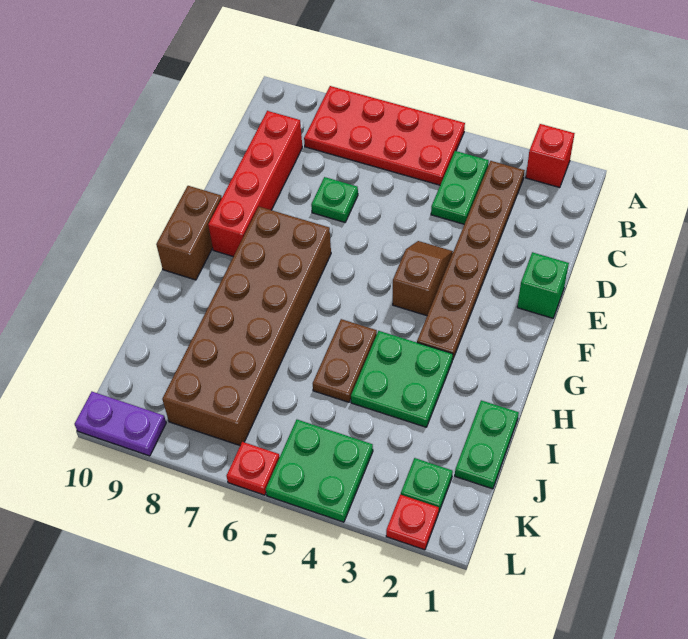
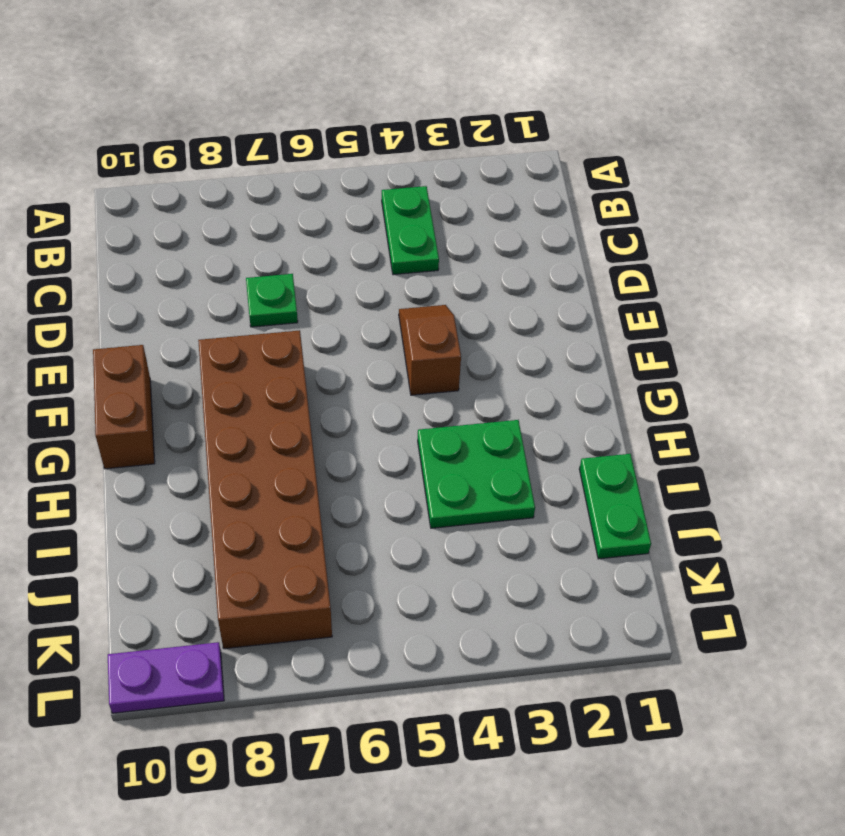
none -> red 1x1 brick [526,124,575,188]
none -> red 2x4 plate [304,86,465,185]
none -> brown 1x6 plate [417,161,525,360]

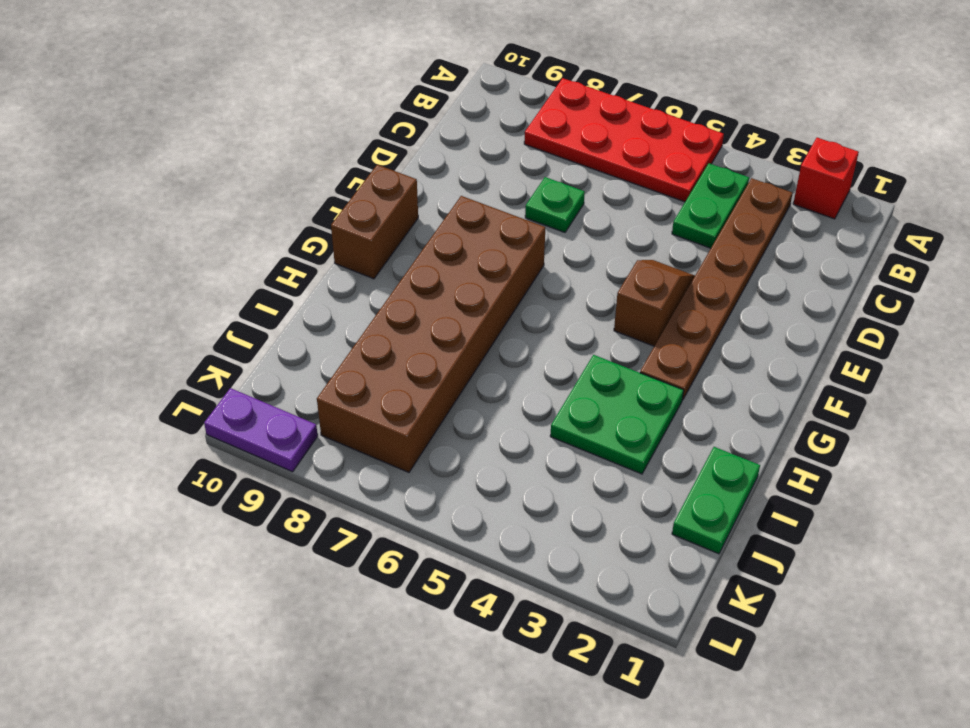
none -> red 1x4 brick [208,111,302,257]
none -> green 1x1 brick [517,252,569,318]
none -> brown 1x2 plate [313,319,377,402]

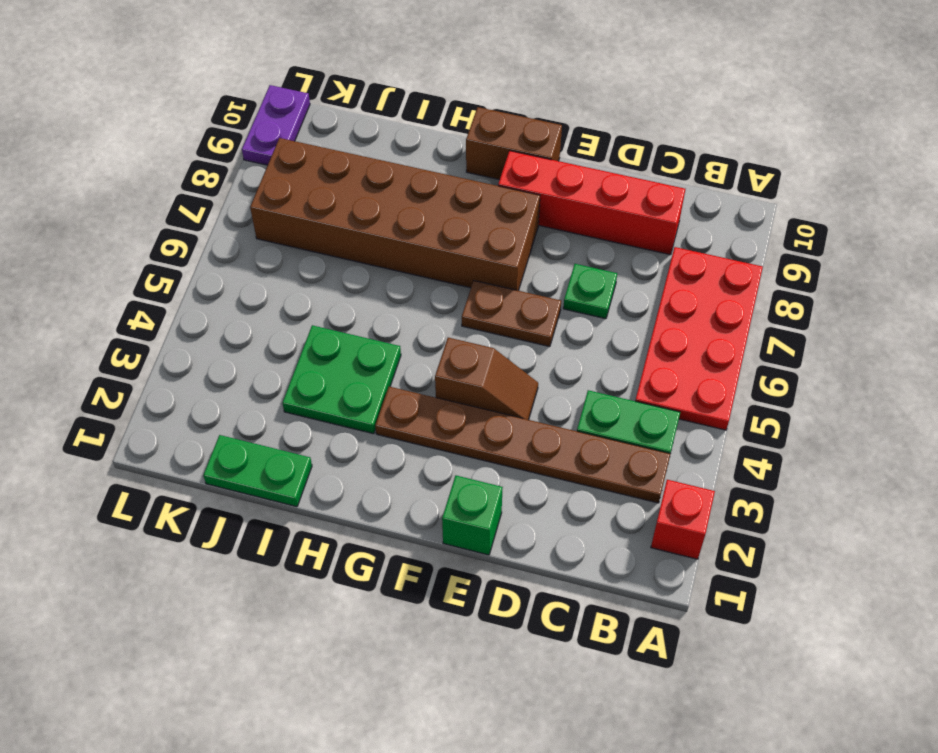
brown 1x2 plate [462,281,561,347] -> brown 1x2 plate moved to [313,319,377,402]
none -> green 1x1 plate [401,458,453,511]
none -> green 2x2 plate [266,420,373,522]
none -> red 1x1 plate [386,494,439,550]

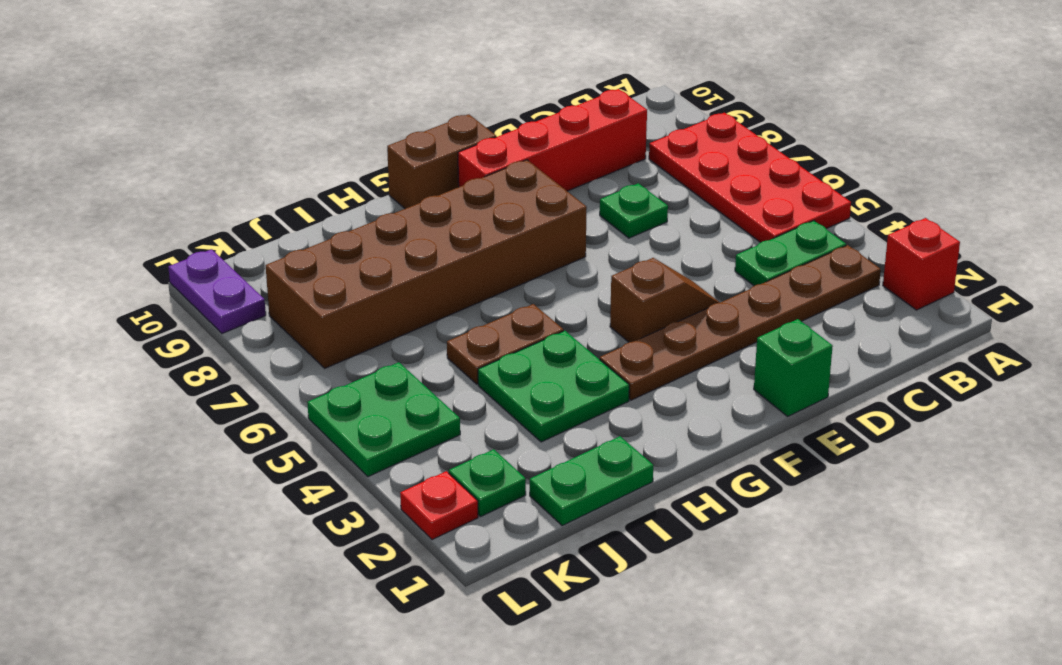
none -> red 1x1 plate [226,442,280,495]

